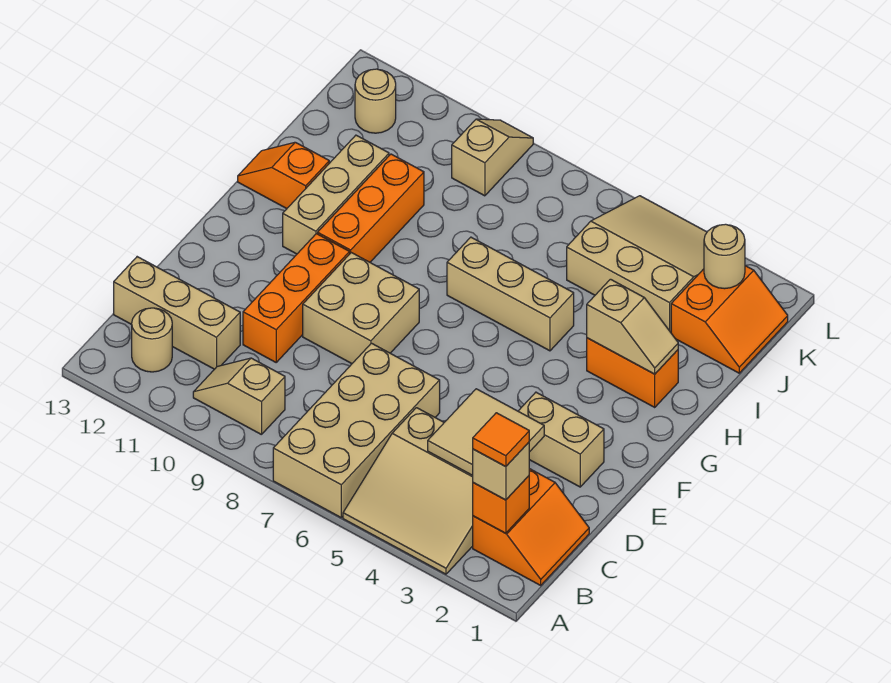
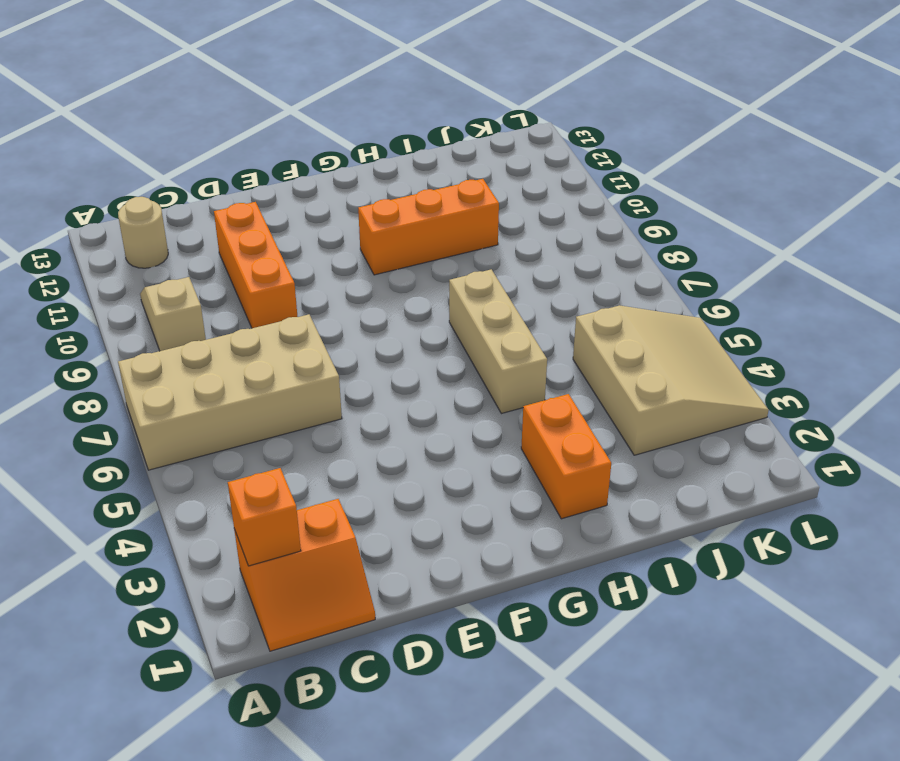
orange 1x3 brick [214,202,298,328] -> orange 1x3 brick turned to [243,234,350,362]
none -> tan 3x3 slope [343,408,473,574]
none -> tan 1x3 brick [114,257,240,369]
none -> tan 1x2 brick [518,392,604,487]

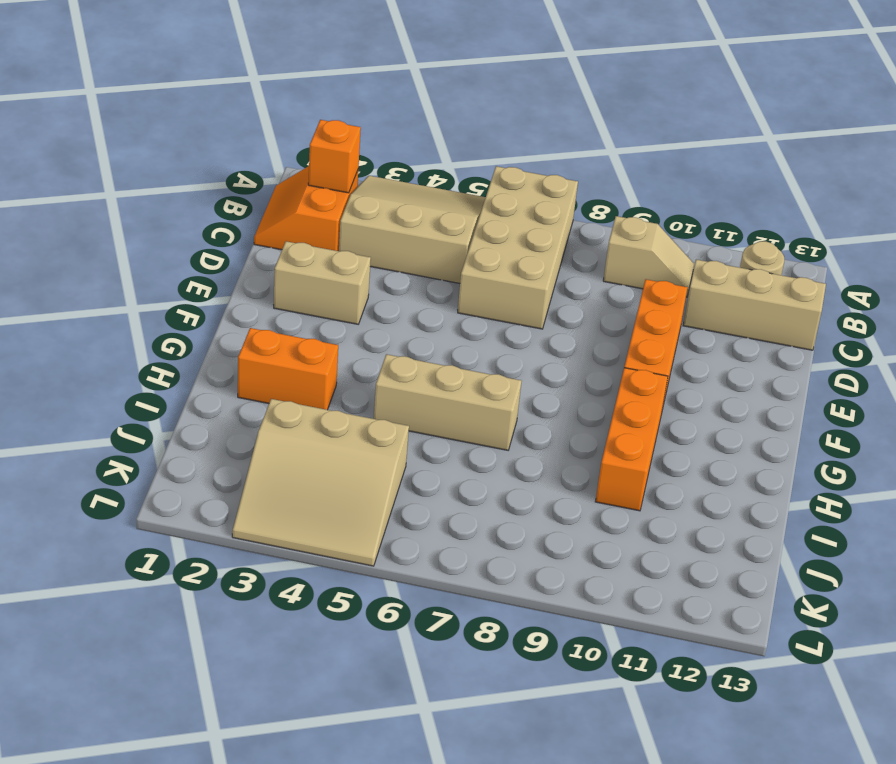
none -> tan 2x2 brick [303,253,419,364]
none -> tan 1x3 brick [283,135,389,254]
none -> orange 1x2 slope [238,142,329,209]

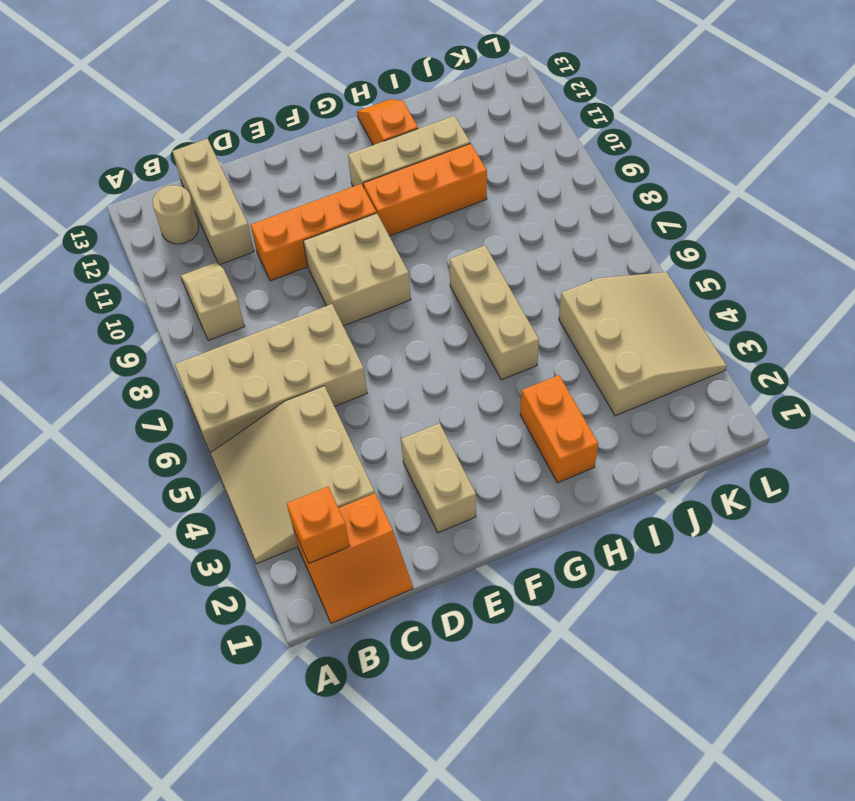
none -> orange 2x2 slope [671,266,788,373]
none -> tan 1x2 slope [452,119,533,196]
none -> tan 1x1 round brick [355,69,396,133]

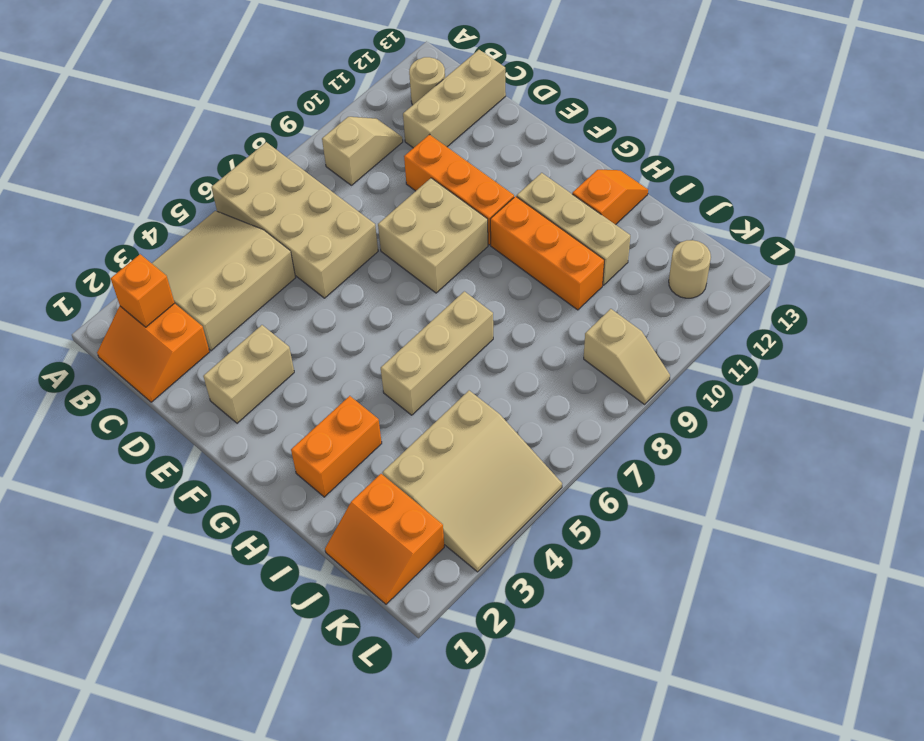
none -> tan 2x2 tile [428,389,544,475]
none -> tan 1x2 slope [587,279,678,374]
none -> tan 1x1 round brick [704,224,745,289]

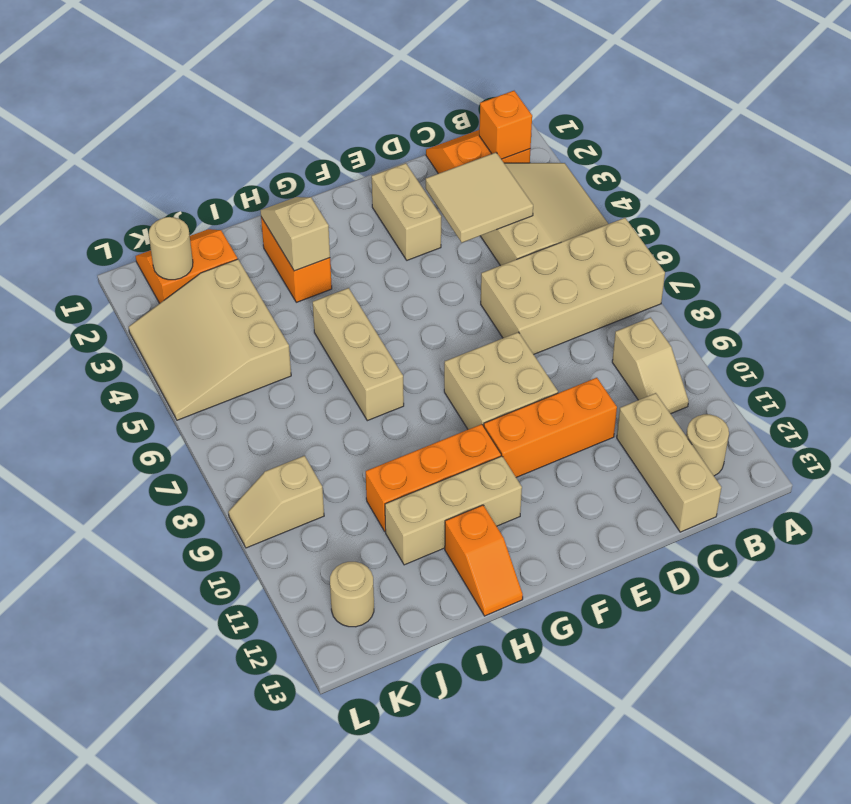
none -> tan 1x1 brick [473,442,529,500]
none -> orange 1x1 tile [473,413,529,467]

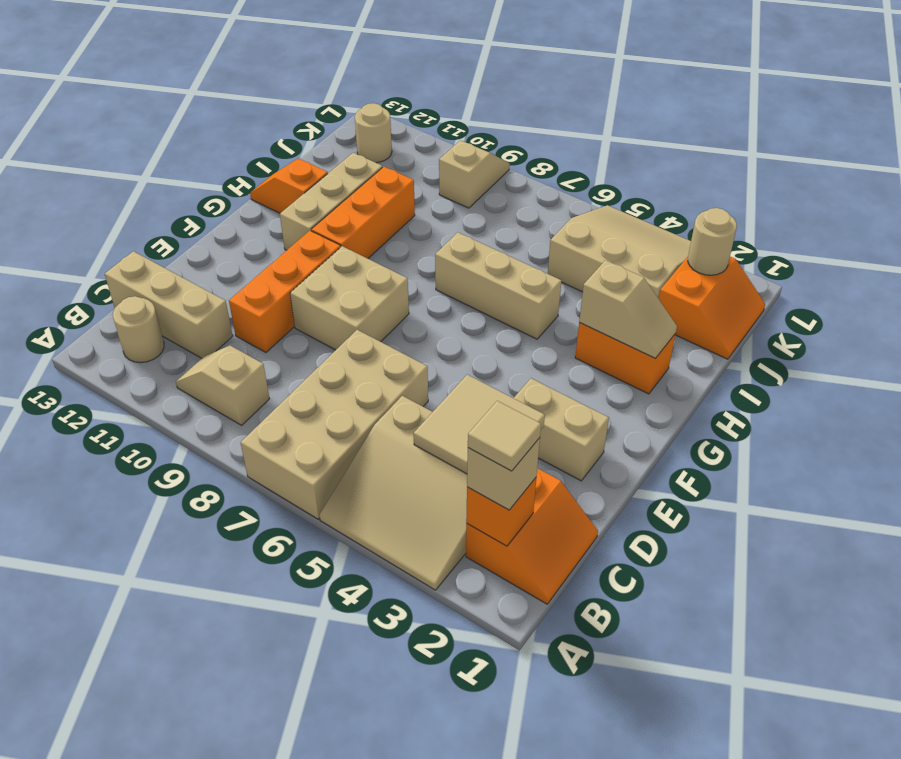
tan 1x1 tile [468,401,541,471] -> orange 1x1 tile [473,413,529,467]

